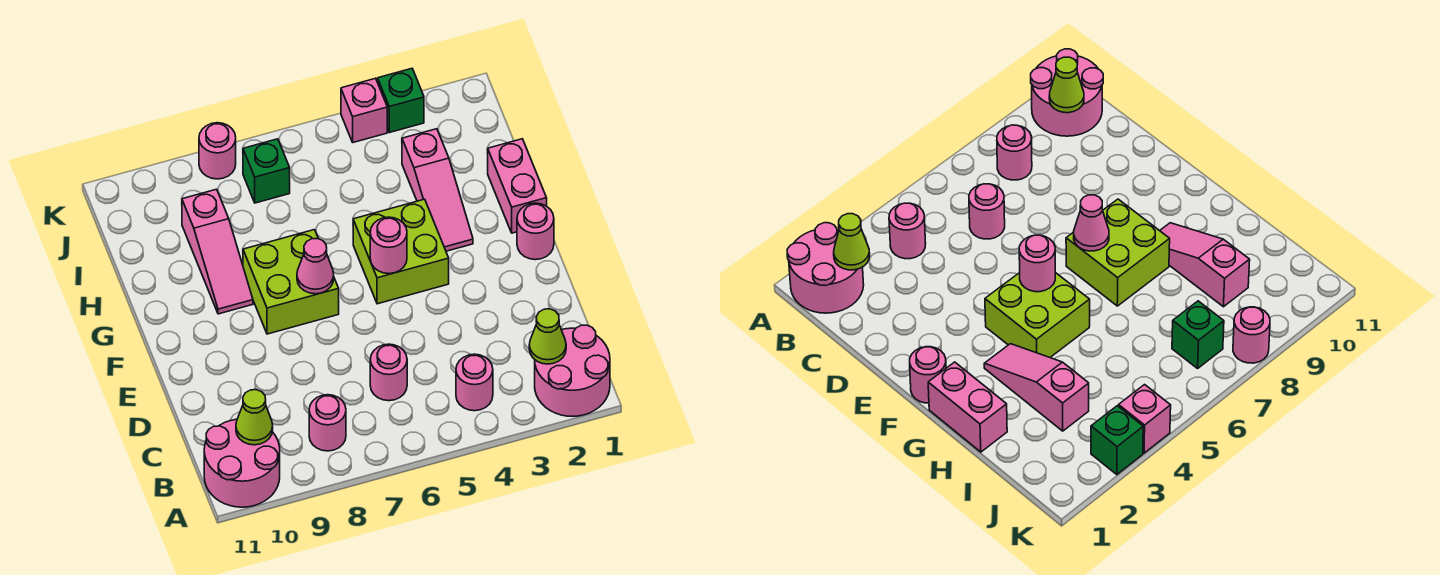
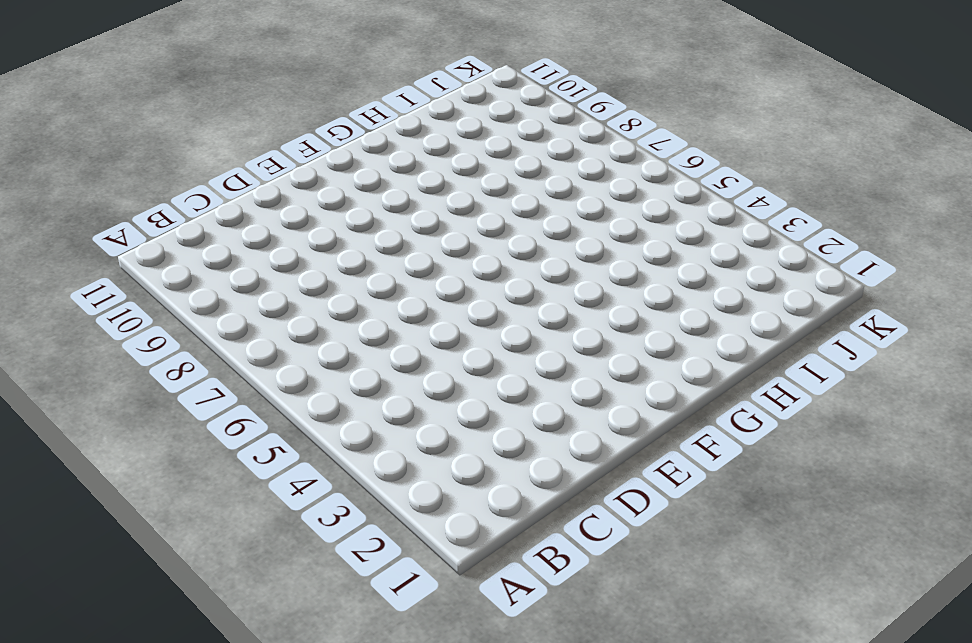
none -> pink 2x2 round brick [535,325,610,416]
none -> pink 2x2 round brick [204,419,280,507]
none -> pink 1x1 round brick [456,354,493,411]

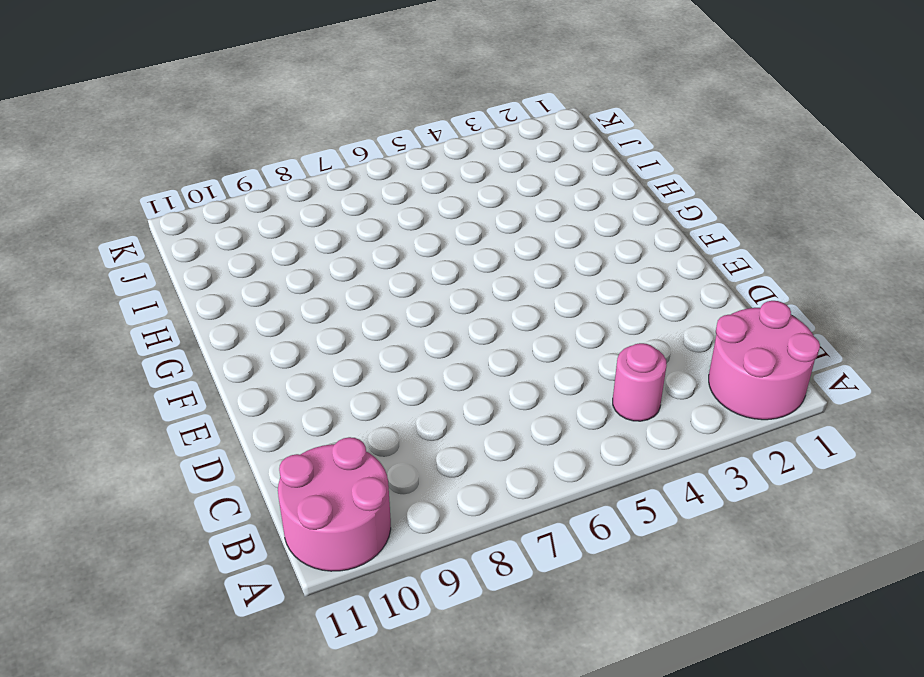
none -> pink 1x1 round brick [309,395,346,451]
none -> pink 1x1 round brick [370,344,407,401]
none -> pink 1x1 round brick [517,203,554,260]

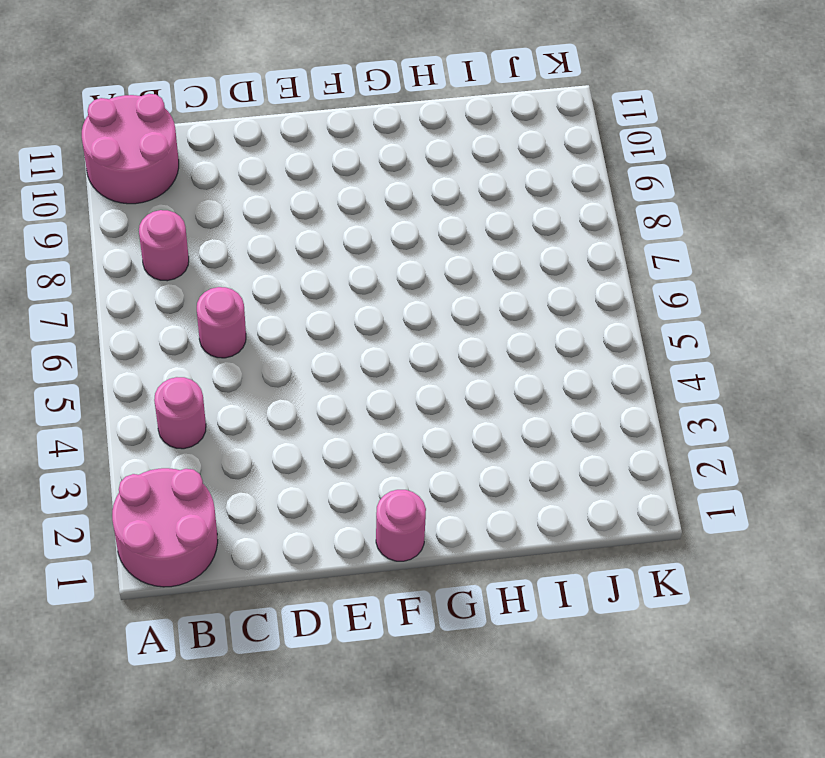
none -> lime 2x2 brick [353,199,449,304]
none -> lime 2x2 brick [243,230,339,334]
none -> pink 1x2 brick [487,139,547,233]

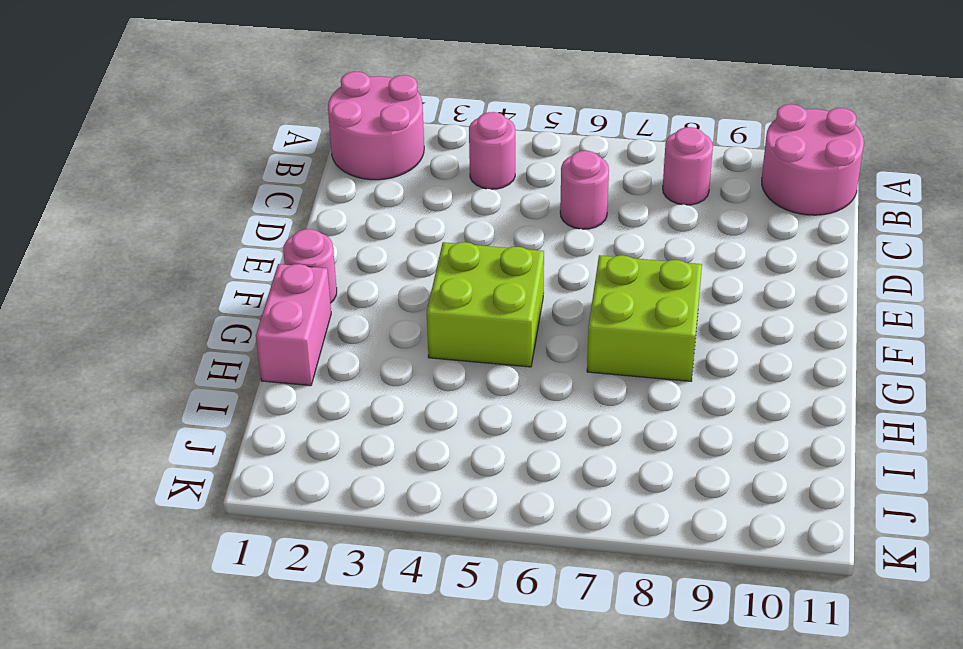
none -> pink 1x3 slope [402,129,473,251]
none -> pink 1x3 slope [182,189,253,314]
none -> green 1x1 brick [243,139,290,203]

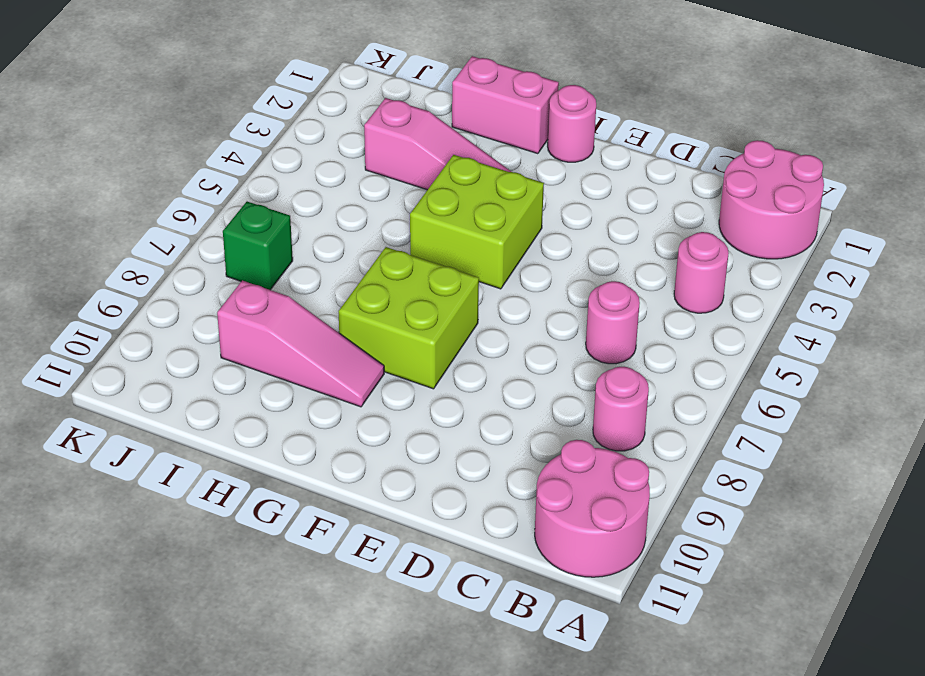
none -> green 1x1 brick [378,69,424,133]
none -> pink 1x1 brick [341,78,387,142]
none -> pink 1x1 round brick [199,123,236,179]

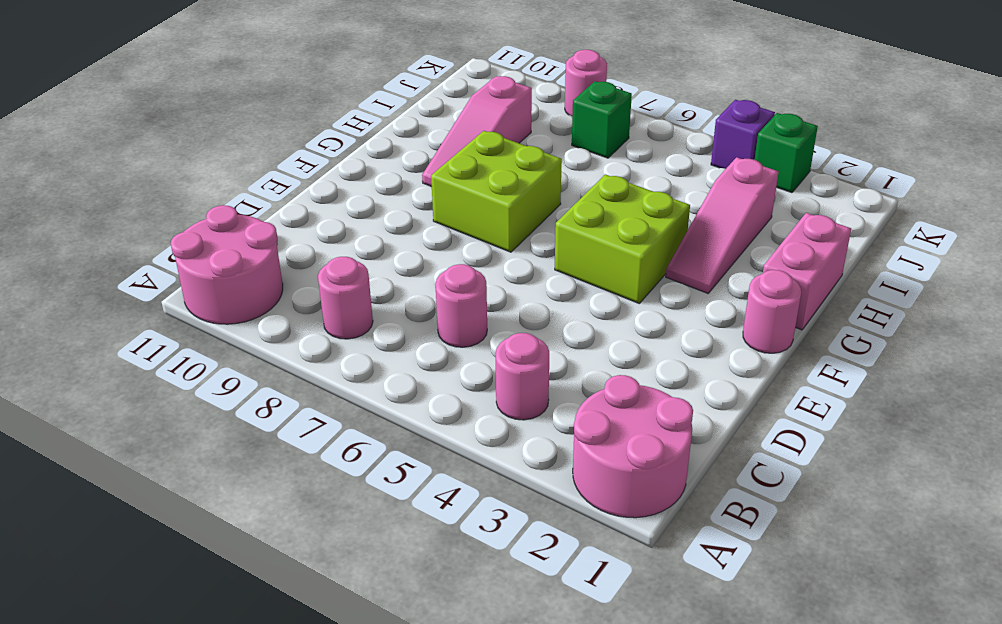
purple 1x1 brick [711,100,775,169] -> pink 1x1 brick [341,78,387,142]
none -> lime 1x1 cone [529,309,566,364]
none -> lime 1x1 cone [236,390,273,445]
none -> pink 1x1 round brick [370,217,407,274]

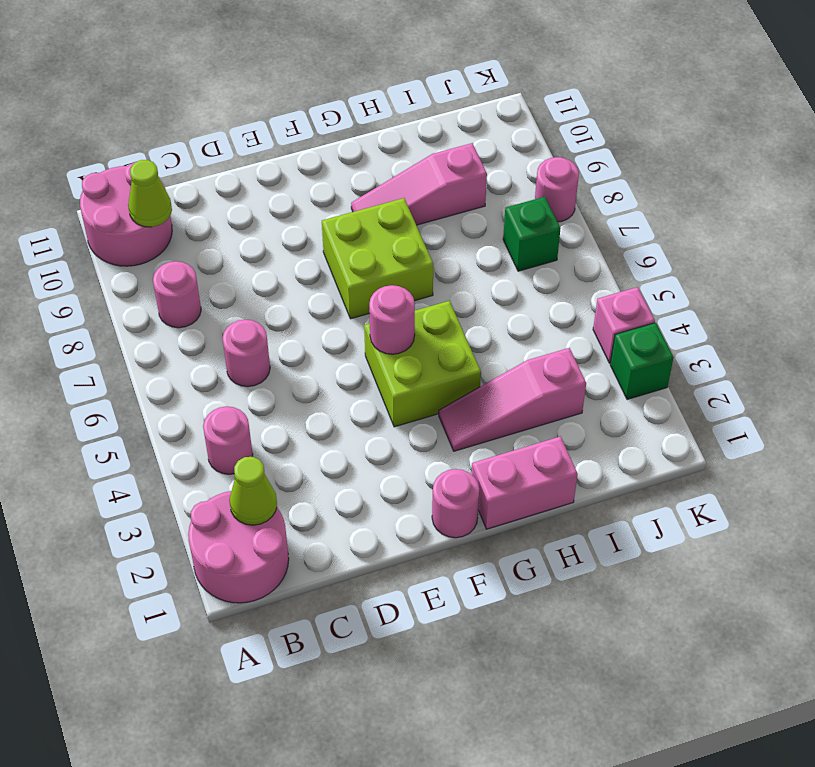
none -> pink 1x1 cone [297,239,334,294]

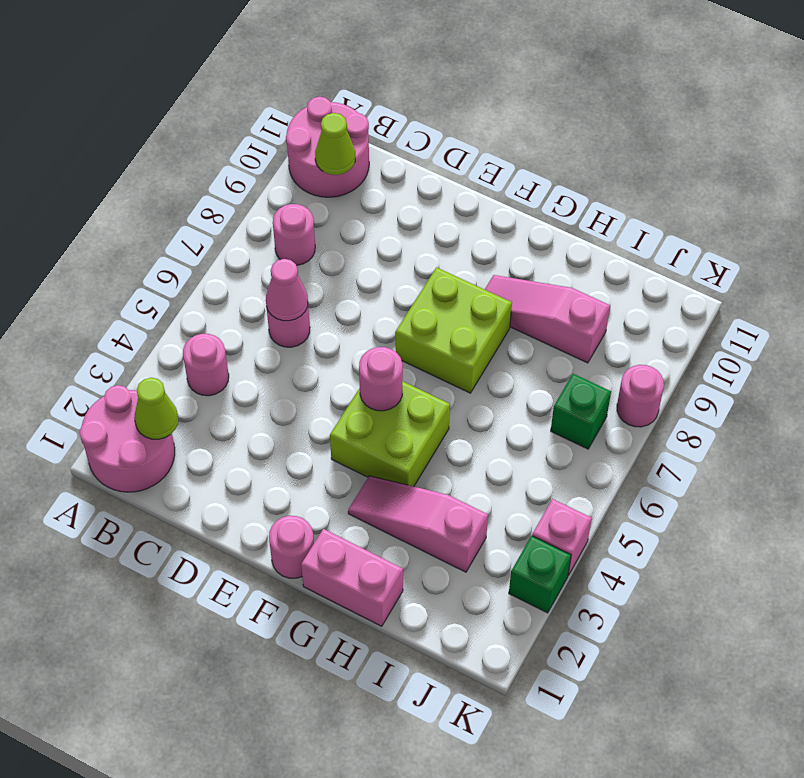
pink 1x1 cone [266,259,308,321] -> pink 1x1 cone moved to [297,239,334,294]

